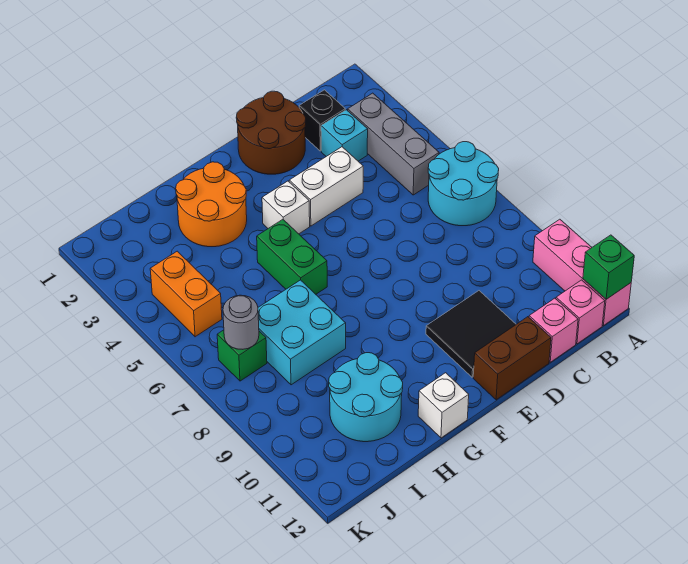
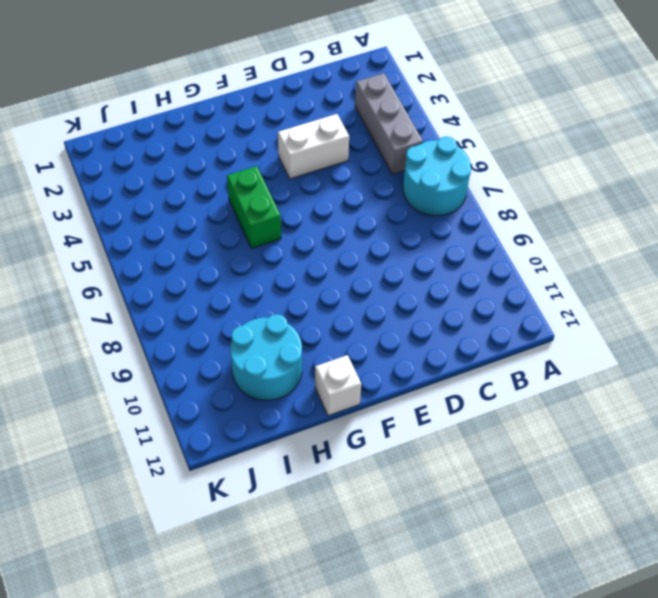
none -> pink 1x3 brick [533,219,631,326]
none -> pink 1x1 brick [556,280,605,344]
none -> black 1x1 brick [299,90,345,151]

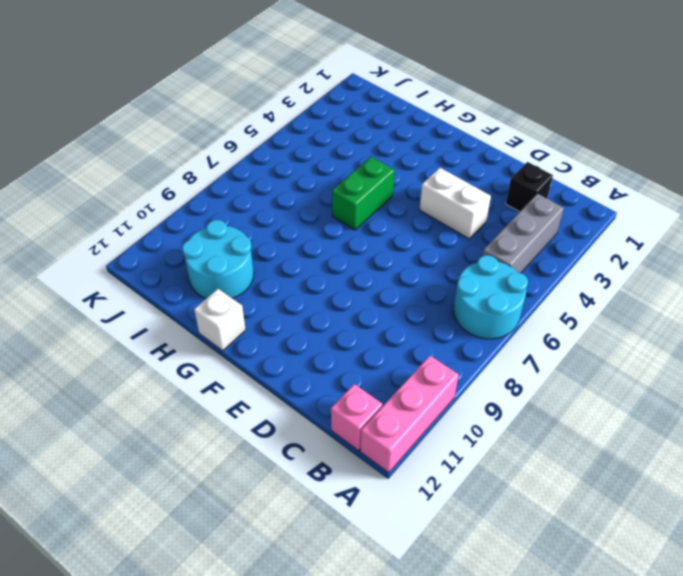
none -> cyan 1x1 brick [321,110,368,161]
none -> pink 1x1 brick [529,298,578,362]
none -> brown 2x2 round brick [236,91,306,174]

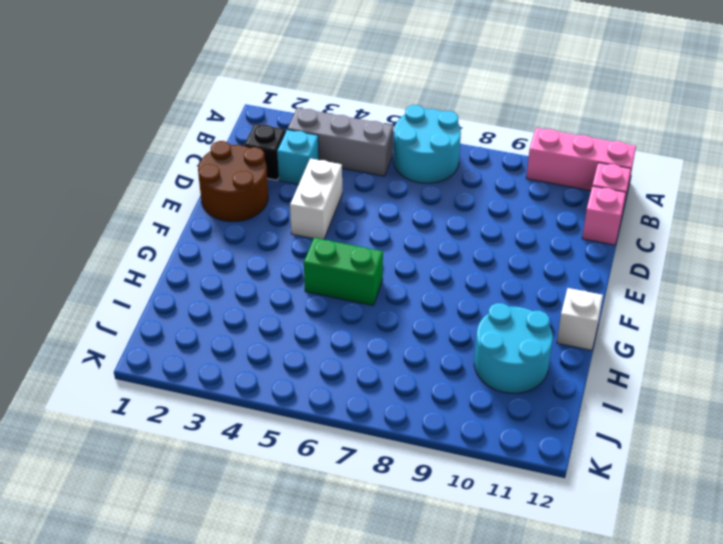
none -> black 2x2 tile [426,291,516,377]
none -> brown 1x2 brick [473,317,551,400]
none -> white 1x1 brick [262,181,310,234]

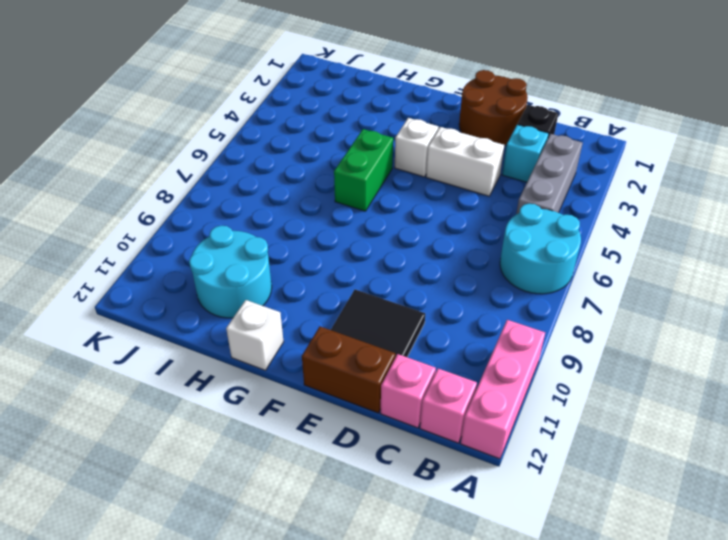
none -> orange 2x2 round brick [176,162,247,247]
none -> cyan 2x2 brick [258,280,346,385]
none -> orange 1x2 brick [150,251,222,337]

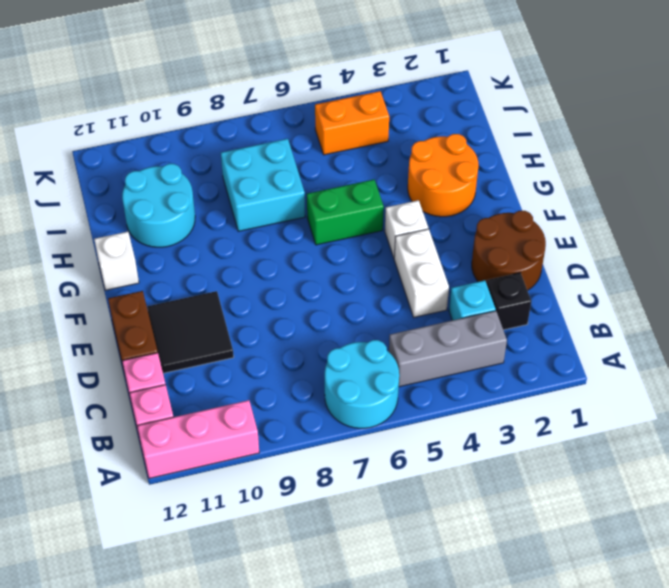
none -> green 1x1 brick [217,330,267,381]
none -> green 1x1 brick [583,235,634,299]
none -> grey 1x1 round brick [223,295,259,349]

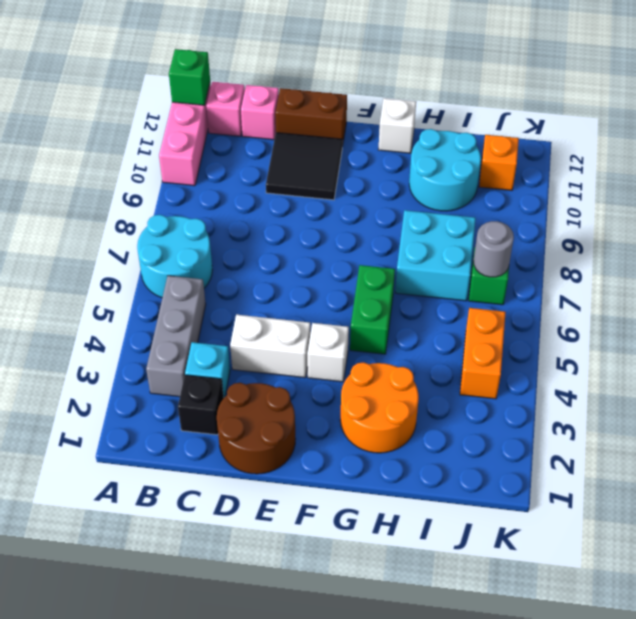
orange 1x1 brick [479,135,519,190] -> none

